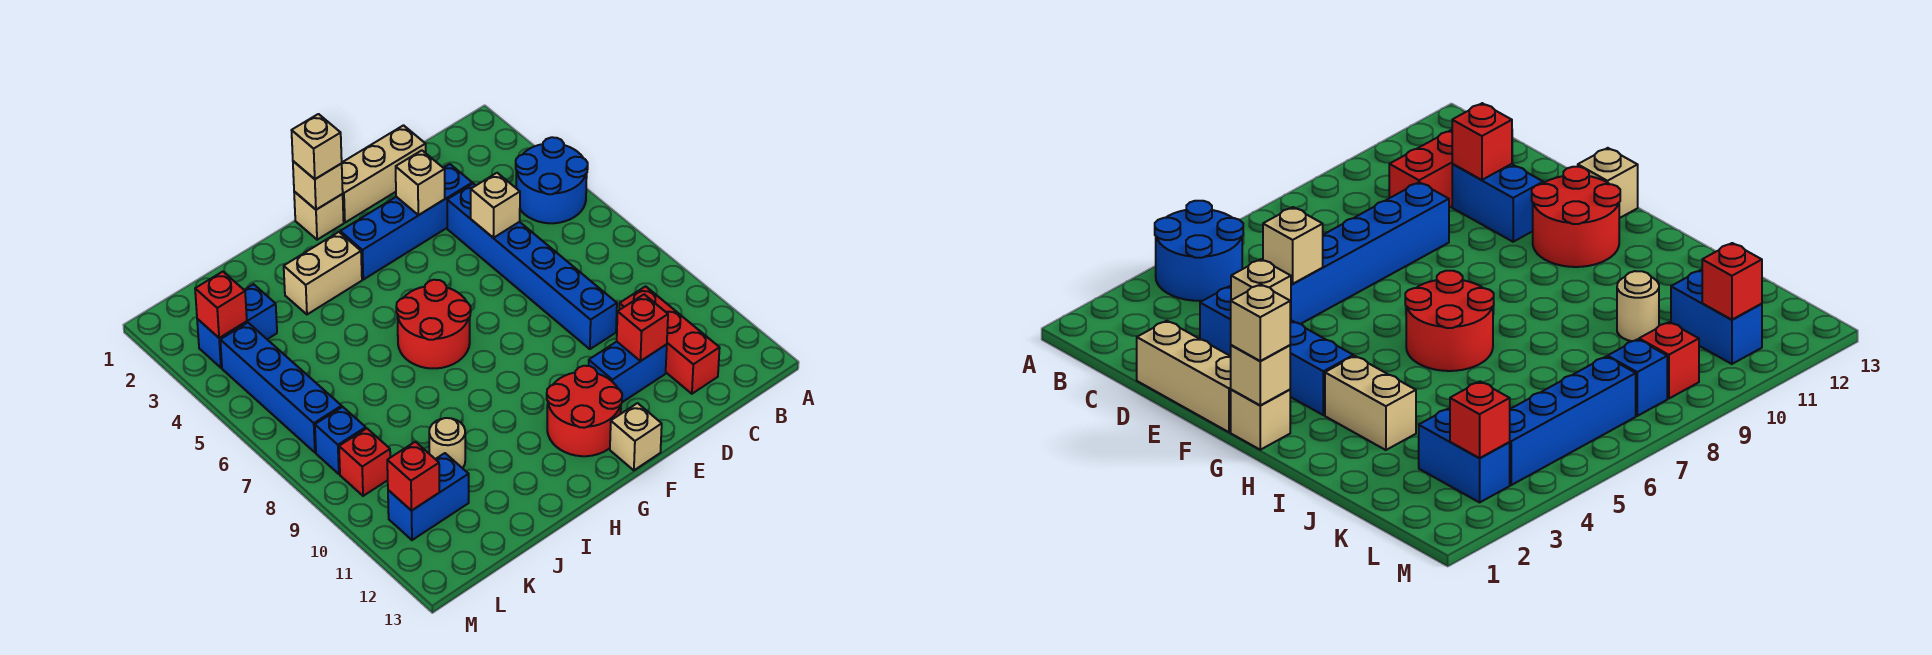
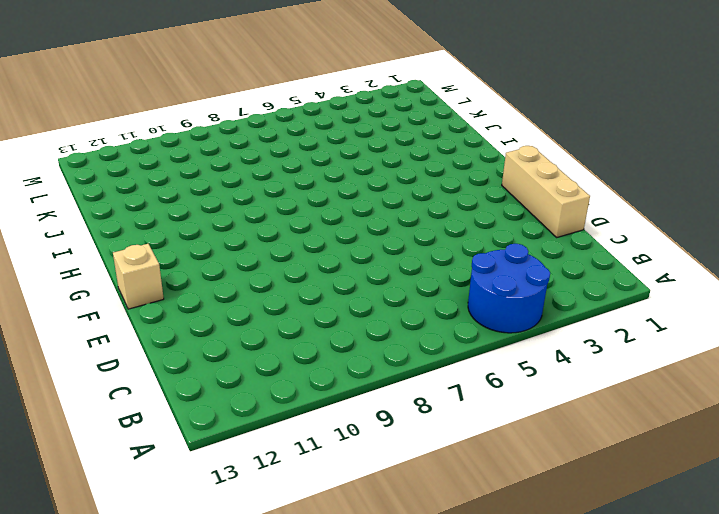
none -> red 1x3 brick [619,286,720,394]
none -> blue 1x4 brick [340,164,472,280]
none -> blue 1x6 brick [447,183,617,349]

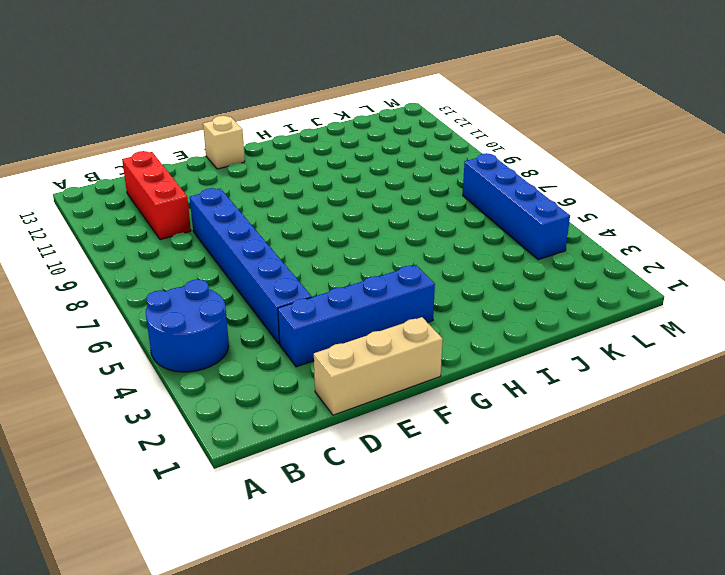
none -> blue 1x2 brick [589,342,667,402]
none -> red 2x2 round brick [547,366,622,456]
none -> tan 1x1 brick [294,192,344,240]

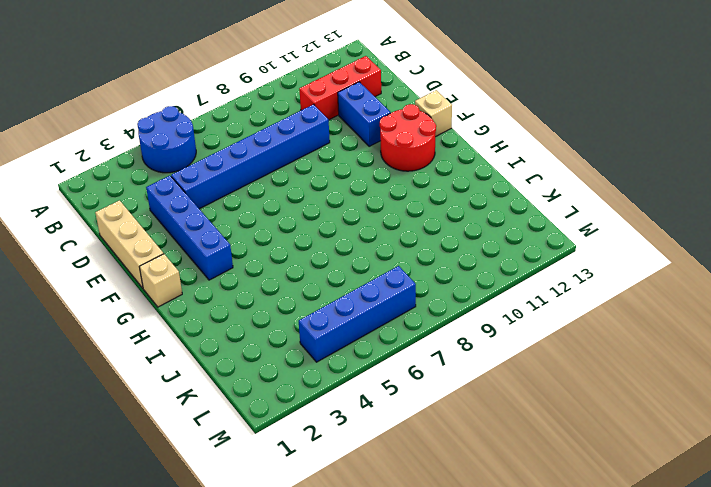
none -> red 2x2 round brick [396,280,471,368]
none -> tan 1x2 brick [284,232,362,314]
none -> tan 1x1 round brick [429,418,465,468]

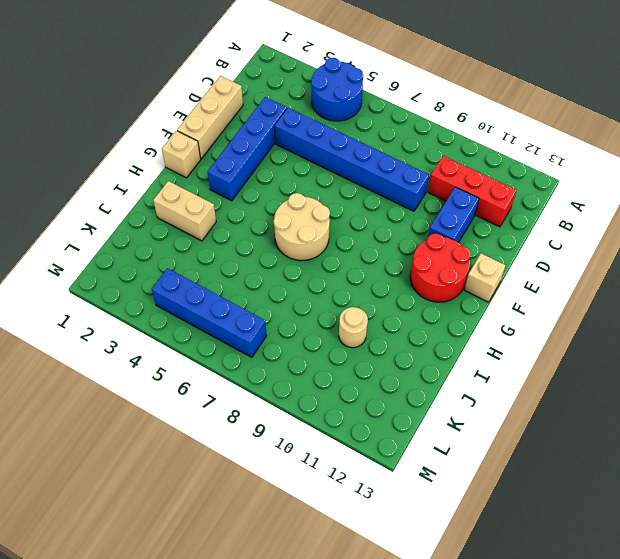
tan 2x2 round brick [274,193,330,261] -> red 2x2 round brick [396,280,471,368]
tan 1x2 brick [153,181,216,241] -> tan 1x2 brick turned to [284,232,362,314]
none -> blue 1x2 brick [197,284,277,368]
none -> blue 1x2 brick [388,453,469,540]
none -> blue 1x1 brick [315,407,366,474]

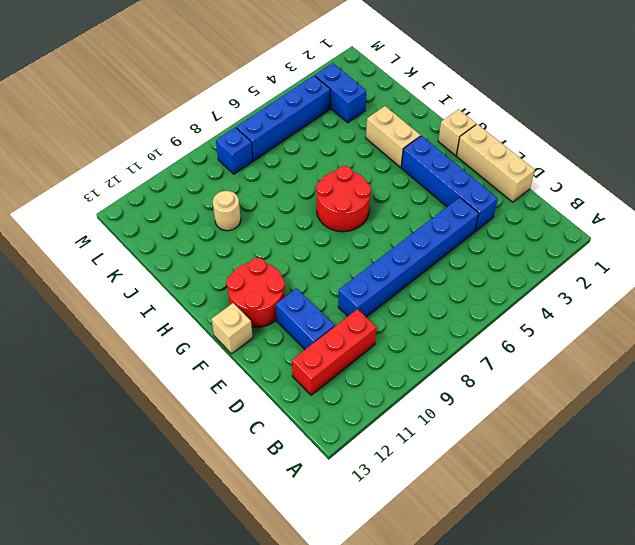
none -> blue 2x2 round brick [516,137,588,223]
none -> blue 1x2 brick [388,453,469,540]
none -> red 1x1 brick [339,428,390,496]

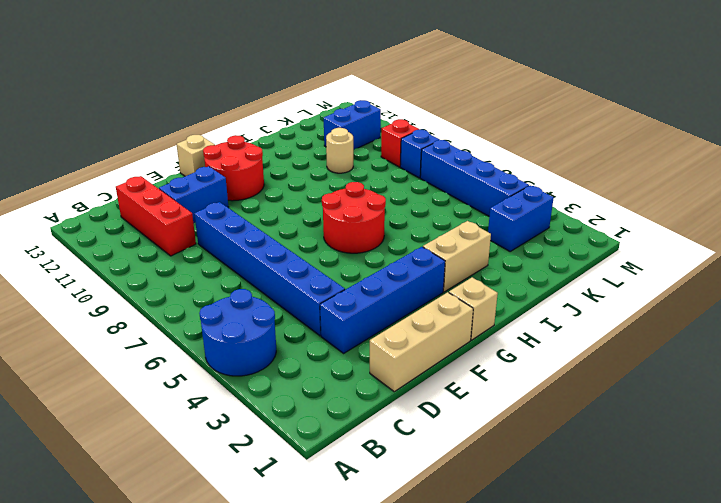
none -> tan 1x1 brick [471,173,520,238]
none -> red 1x1 brick [617,294,668,361]
none -> tan 1x1 brick [396,150,445,215]

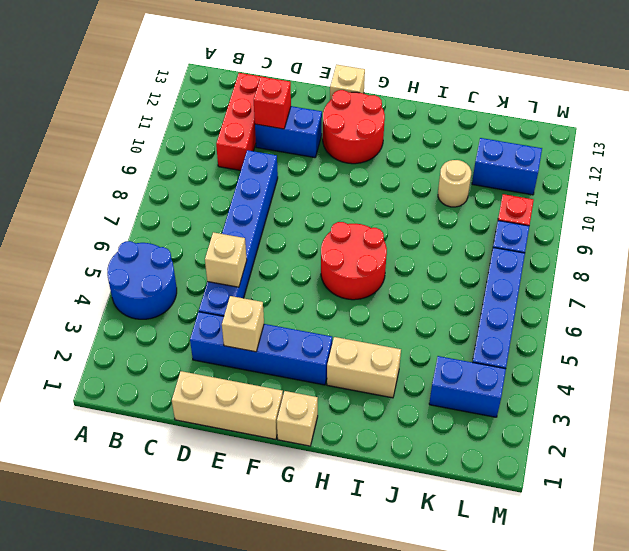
none -> tan 1x1 brick [293,161,343,210]
none -> red 1x1 brick [195,272,247,338]
none -> red 1x1 brick [387,442,439,511]

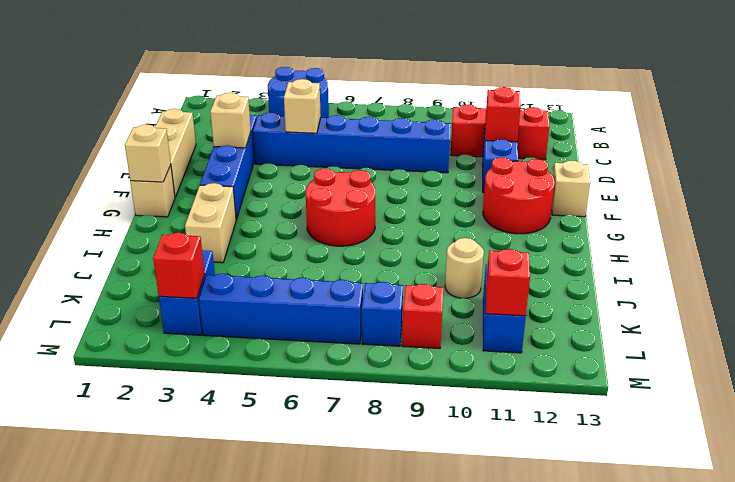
none -> tan 1x1 brick [292,114,342,179]

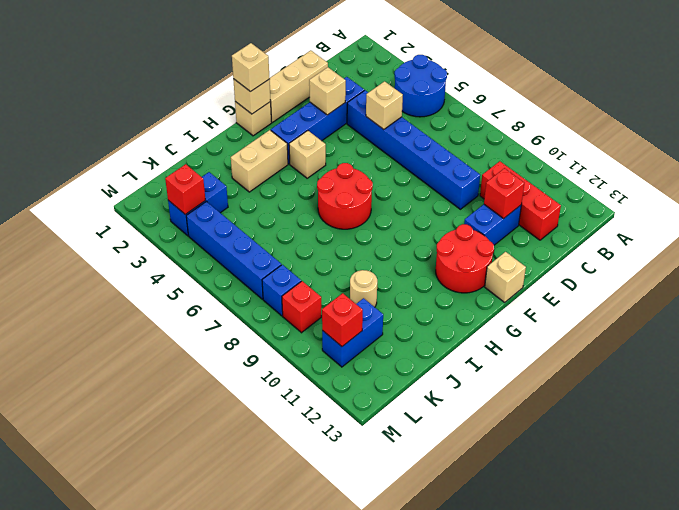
tan 1x1 brick [289,131,326,178] -> none

